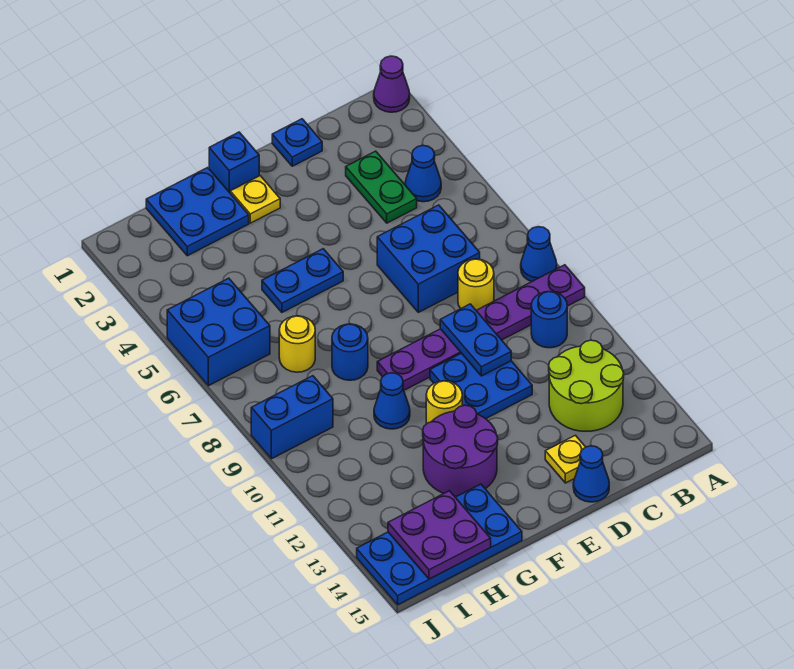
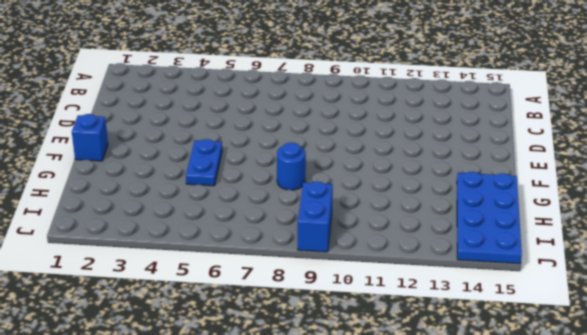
none -> purple 1x1 cone [374,56,410,112]
none -> blue 1x1 cone [521,227,557,282]
none -> purple 1x6 plate [377,265,585,390]

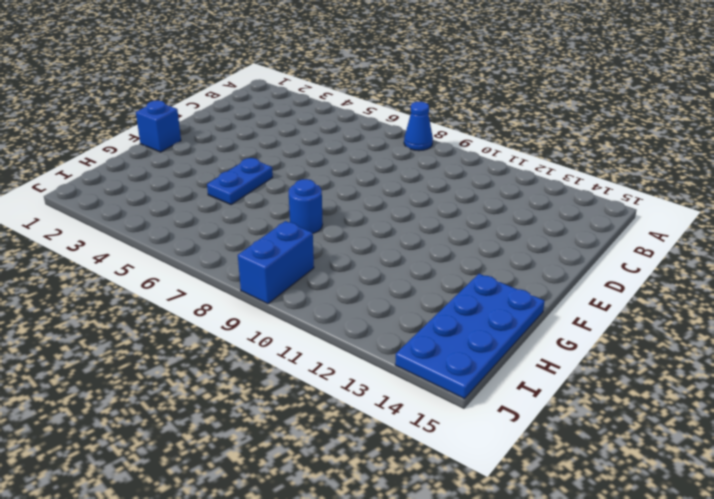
none -> purple 1x1 cone [374,56,410,112]
none -> purple 1x6 plate [377,265,585,390]
none -> blue 1x1 cone [405,145,441,202]

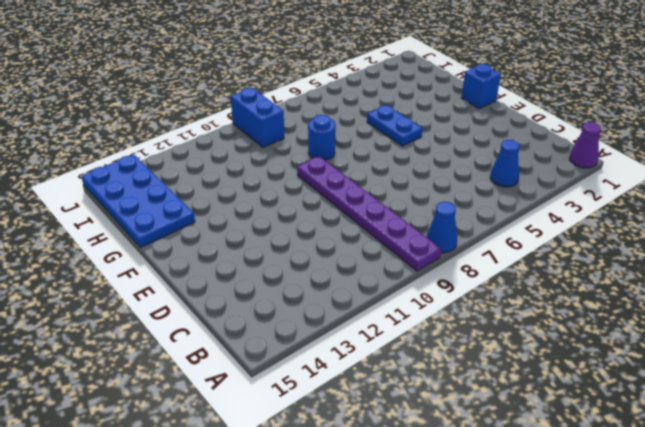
none -> blue 1x1 round brick [531,292,567,348]
none -> lime 2x2 round brick [549,340,624,431]
none -> green 1x2 plate [346,151,417,223]

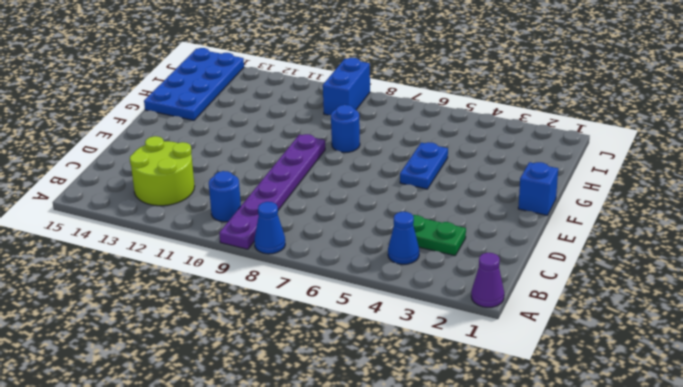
none -> blue 2x2 brick [377,205,480,312]
none -> yellow 1x1 round brick [458,259,494,310]
none -> blue 1x1 plate [272,119,322,166]

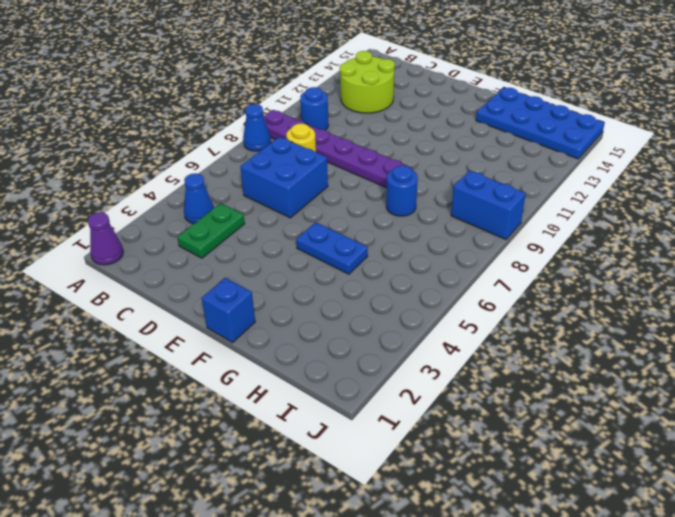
none -> blue 1x1 plate [272,119,322,166]
none -> blue 2x2 plate [430,353,532,419]
none -> yellow 1x1 plate [545,435,585,483]

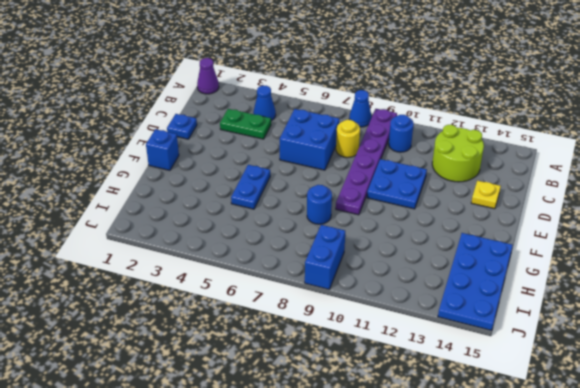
none -> blue 1x1 cone [573,446,609,502]
none -> yellow 1x1 plate [230,176,280,223]
none -> yellow 1x1 round brick [426,381,462,423]

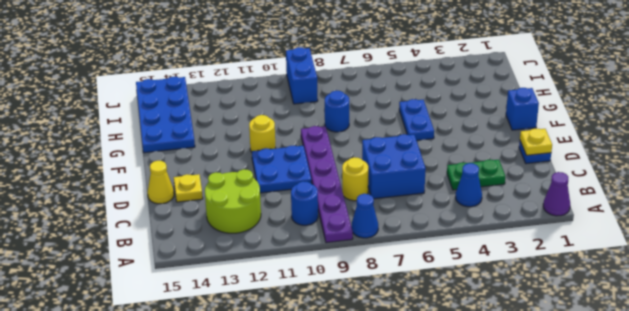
yellow 1x1 plate [520,129,552,155] -> yellow 1x1 plate moved to [230,176,280,223]
yellow 1x1 cone [148,161,174,204] -> blue 1x1 cone [573,446,609,502]
none -> purple 2x2 round brick [423,405,498,496]
none -> blue 2x2 plate [146,168,249,256]
none -> blue 1x1 cone [374,373,410,429]

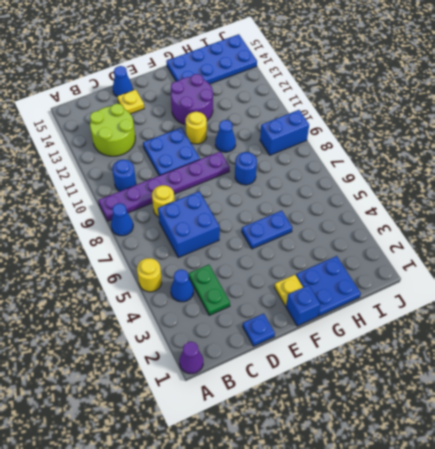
yellow 1x1 round brick [137,258,162,292] -> yellow 1x1 round brick moved to [279,316,315,372]
none -> blue 2x2 brick [167,278,270,386]
none -> blue 1x2 plate [440,304,511,376]
none -> purple 2x2 plate [388,491,491,579]

